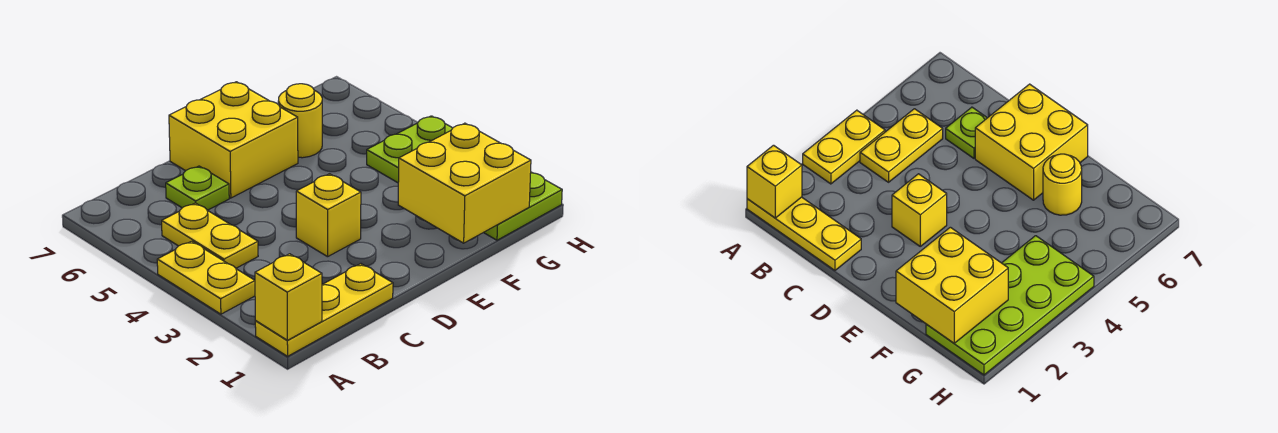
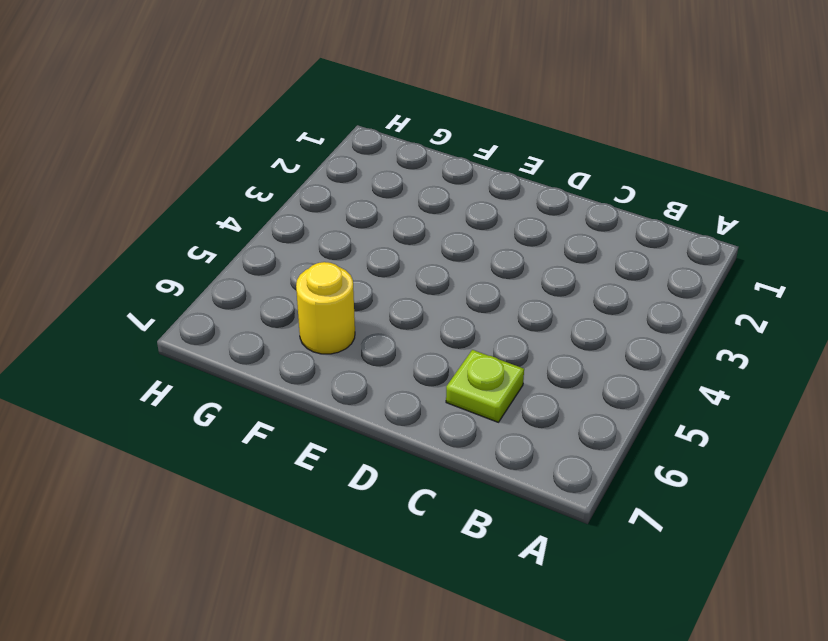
none -> yellow 1x3 plate [255,264,393,356]
none -> yellow 1x2 plate [157,241,255,314]

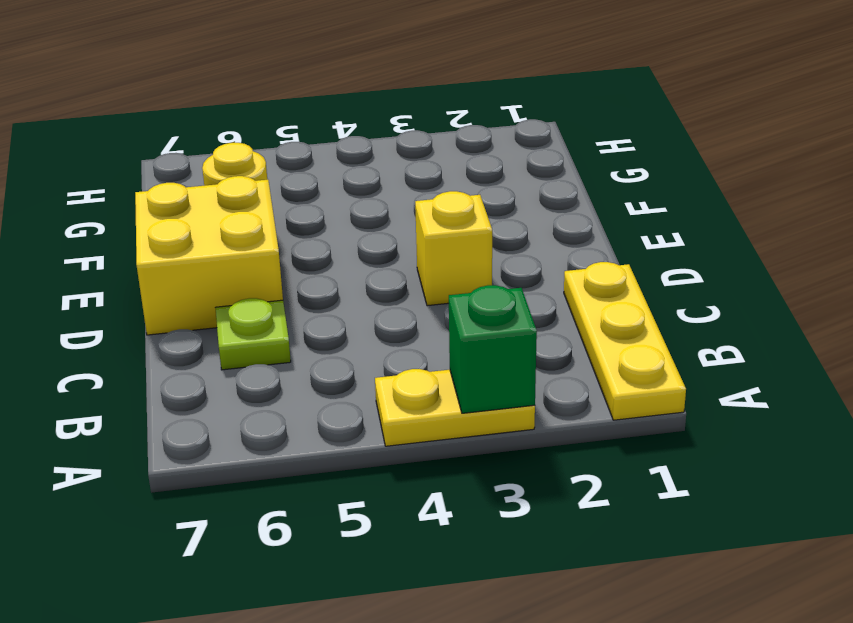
green 1x1 brick [449,285,537,413] -> none
none -> yellow 1x2 plate [162,203,258,268]
none -> lime 2x4 plate [367,116,562,240]

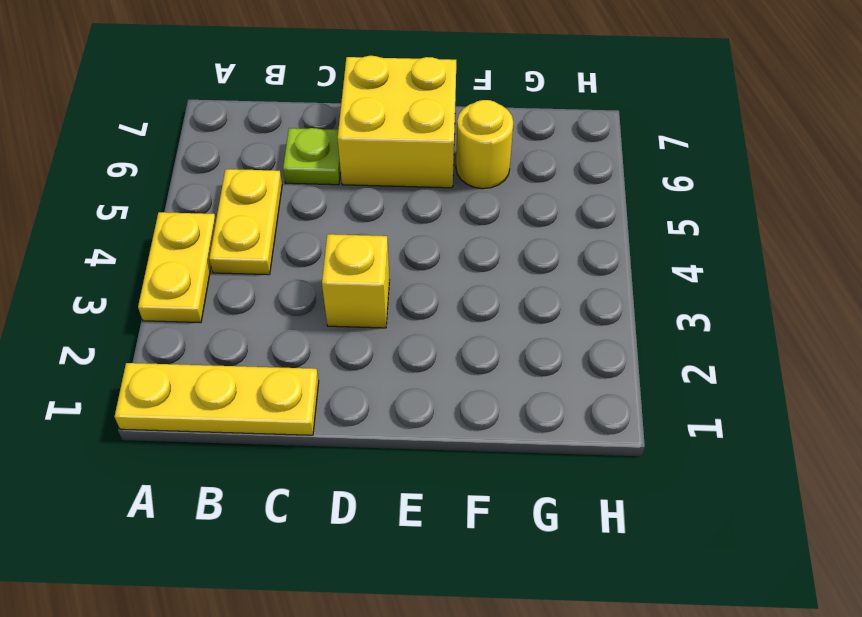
none -> lime 2x4 plate [367,116,562,240]
none -> yellow 1x1 brick [255,254,322,341]

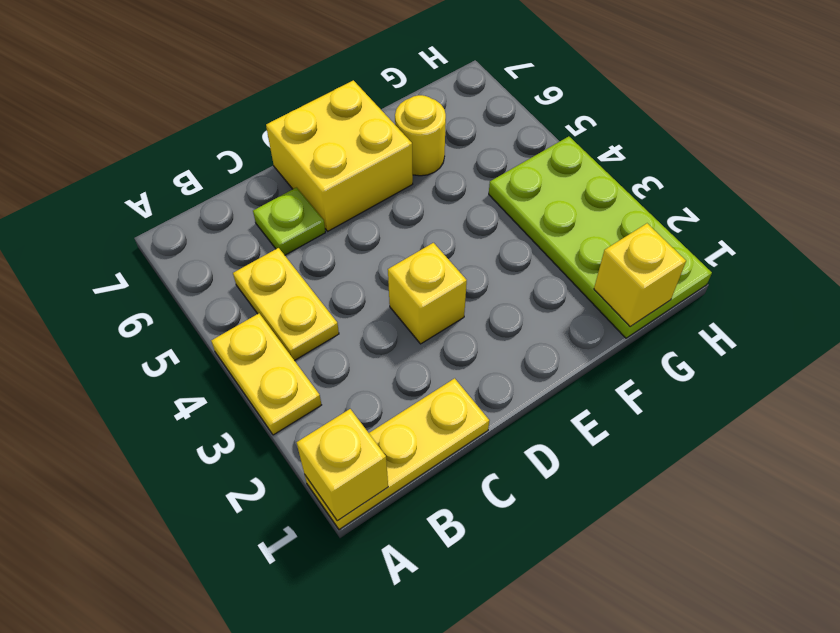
yellow 1x1 brick [594,223,686,327] -> yellow 2x2 brick [398,123,531,243]

